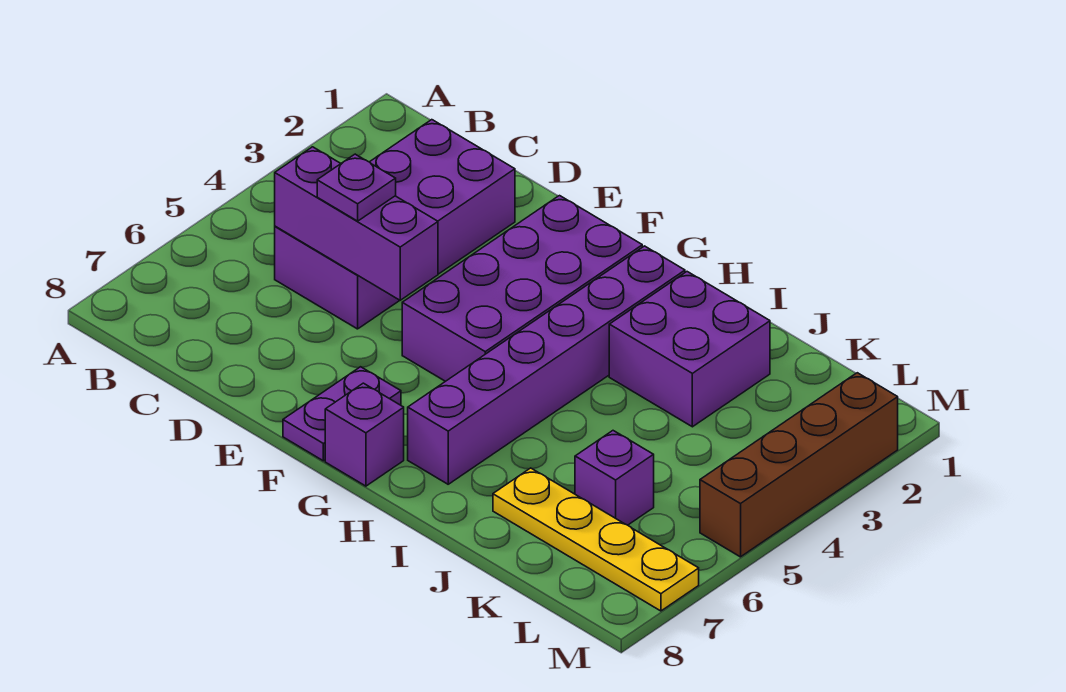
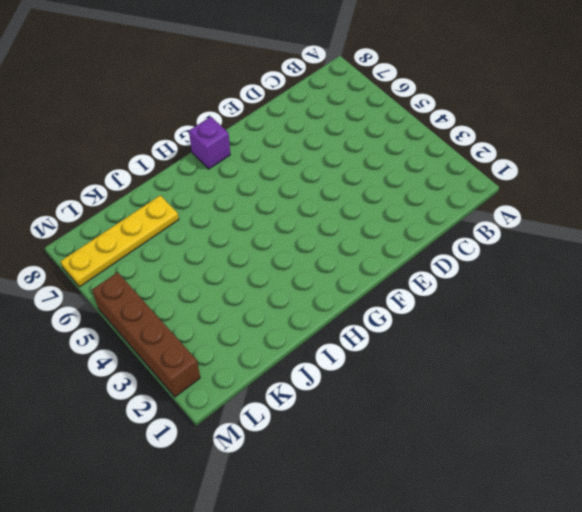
none -> purple 2x4 brick [275,120,515,329]
none -> purple 2x4 brick [402,196,642,381]

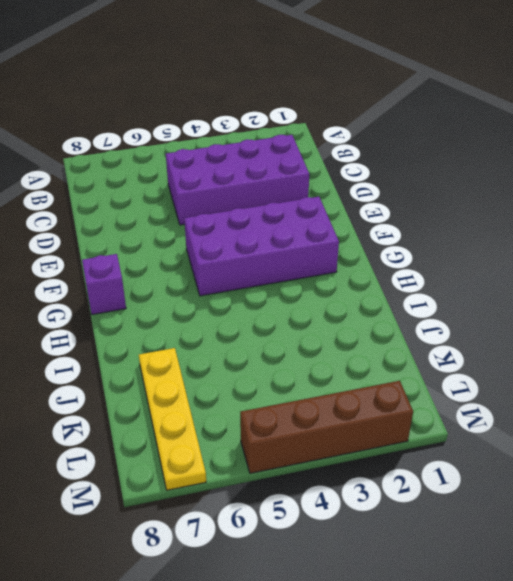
none -> purple 1x2 plate [283,367,401,461]
none -> purple 1x6 brick [408,246,685,484]

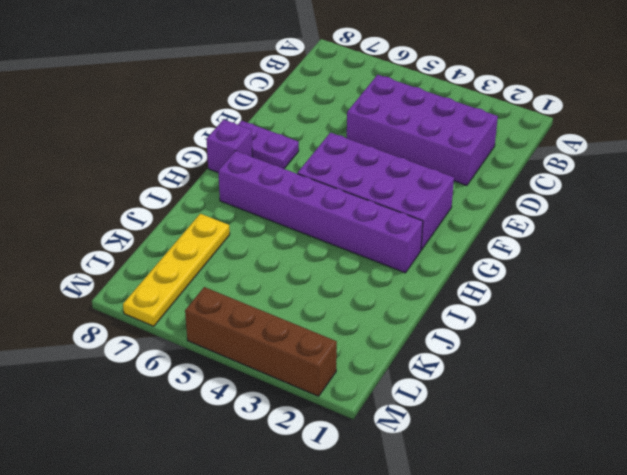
none -> purple 2x2 brick [609,272,770,427]
none -> purple 1x1 brick [575,431,654,525]

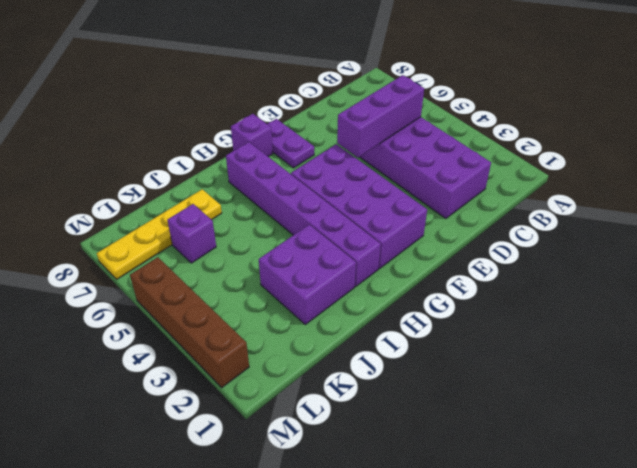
none -> purple 1x1 plate [317,154,396,221]

